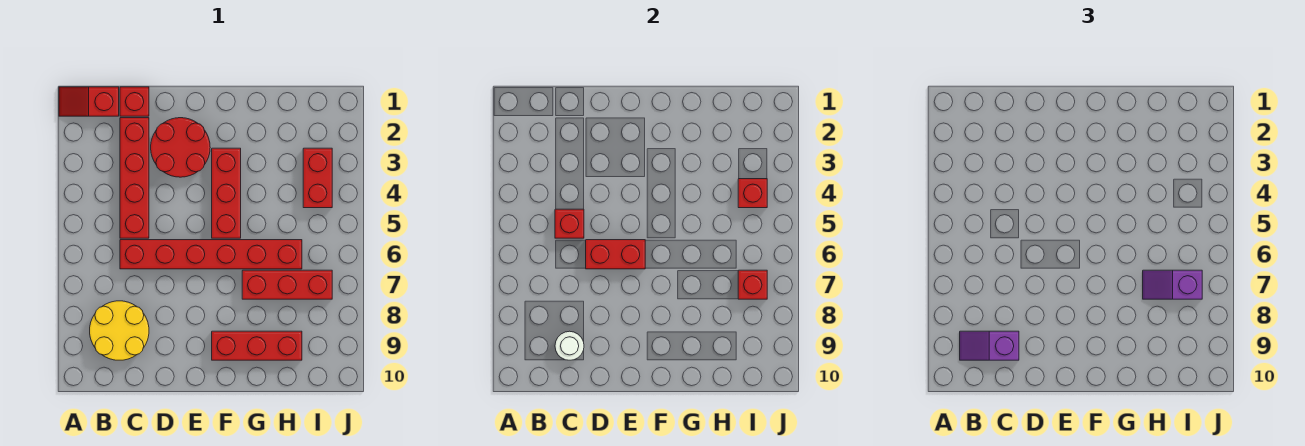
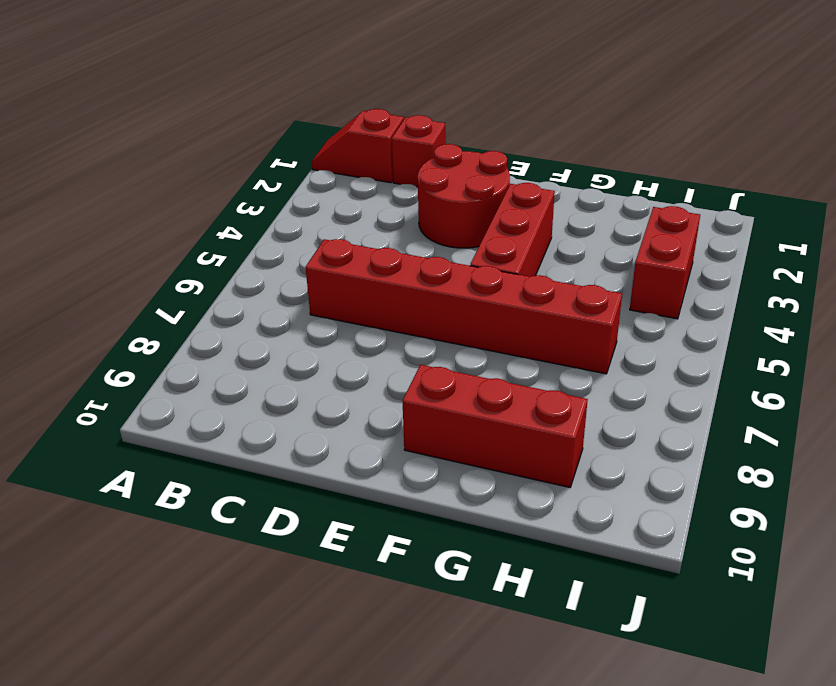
none -> yellow 2x2 round brick [90,301,149,360]
none -> red 1x4 brick [120,118,149,238]
none -> red 1x3 brick [242,270,332,299]

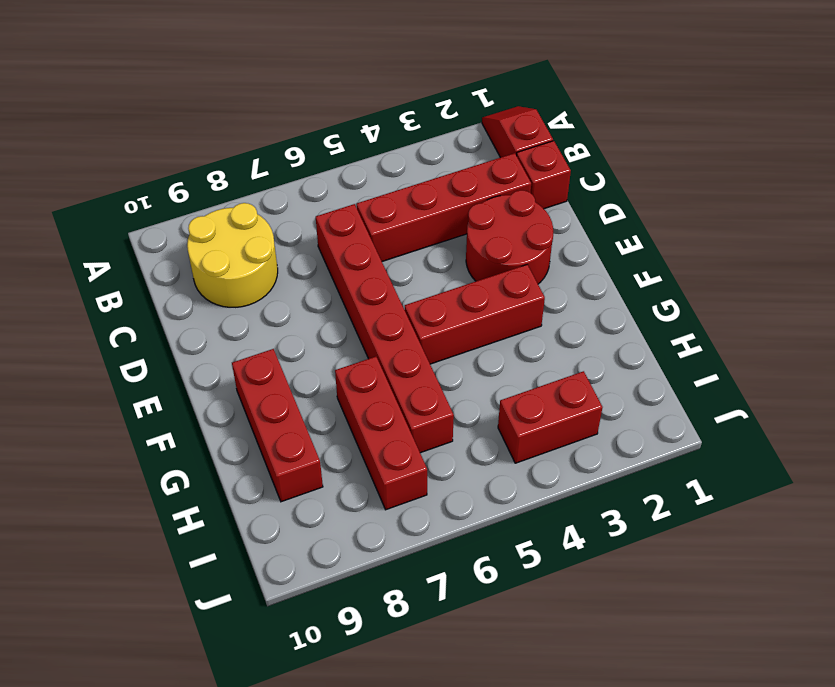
none -> red 1x1 brick [555,209,584,238]
none -> white 1x1 round brick [555,331,584,360]
none -> red 1x2 brick [586,240,645,269]

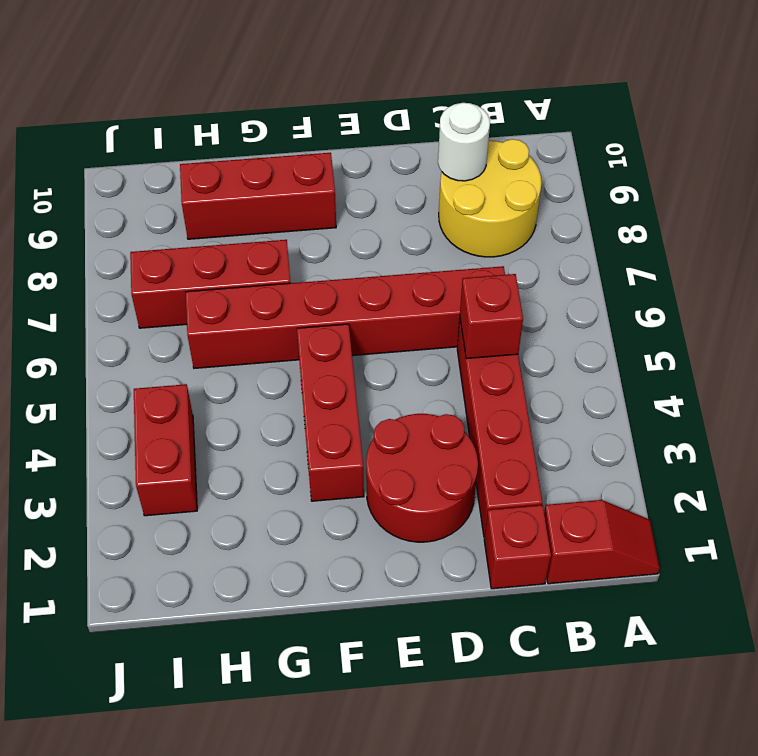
none -> red 1x2 brick [586,240,645,269]
none -> red 1x1 brick [738,179,767,208]
none -> red 1x1 brick [738,270,767,299]

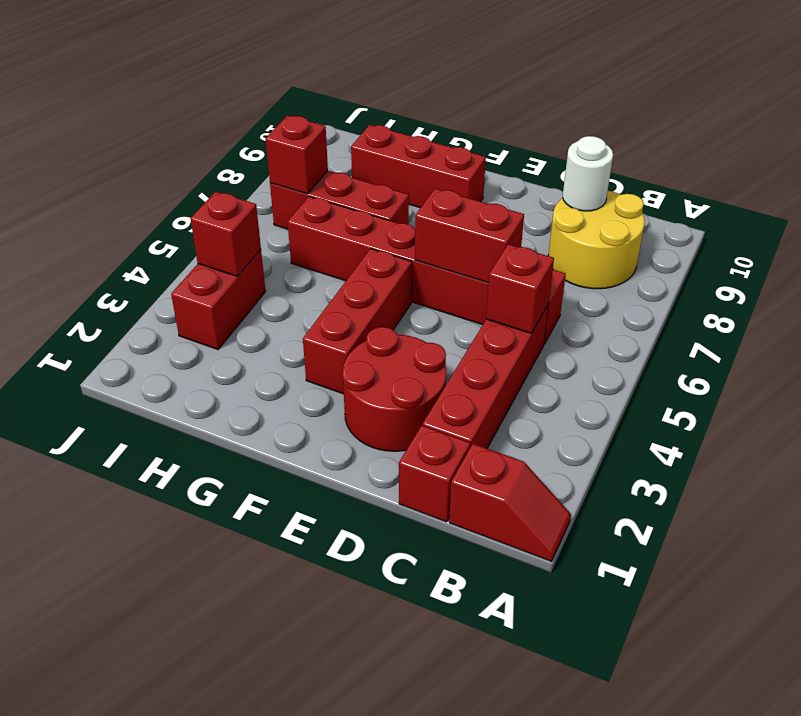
none -> purple 1x2 slope [960,331,1019,360]
none -> purple 1x2 slope [1143,270,1202,299]

